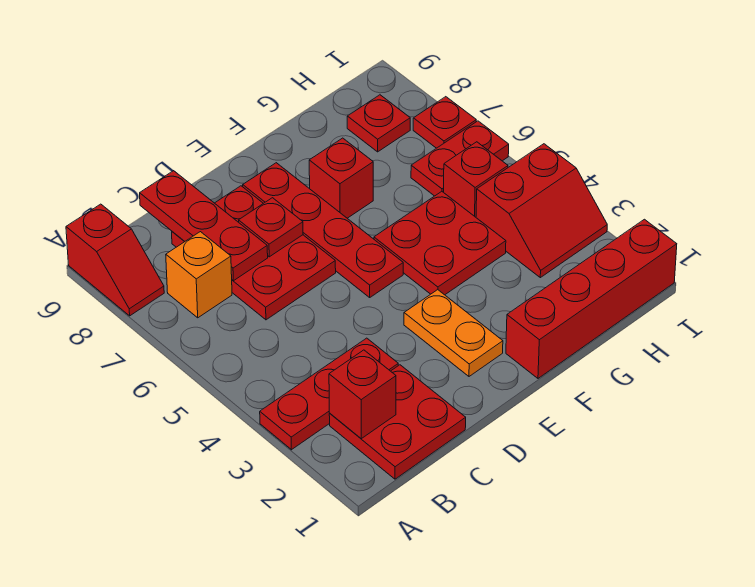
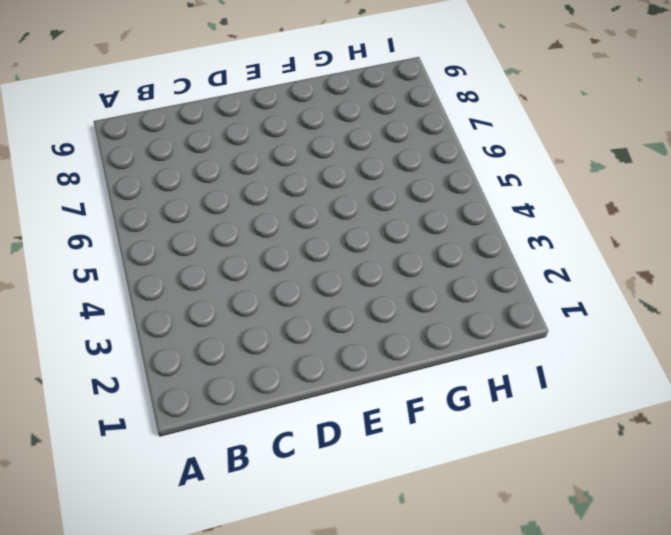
none -> red 1x3 plate [260,338,398,450]
none -> red 1x2 slope [66,204,164,316]
none -> red 2x2 plate [329,365,466,479]

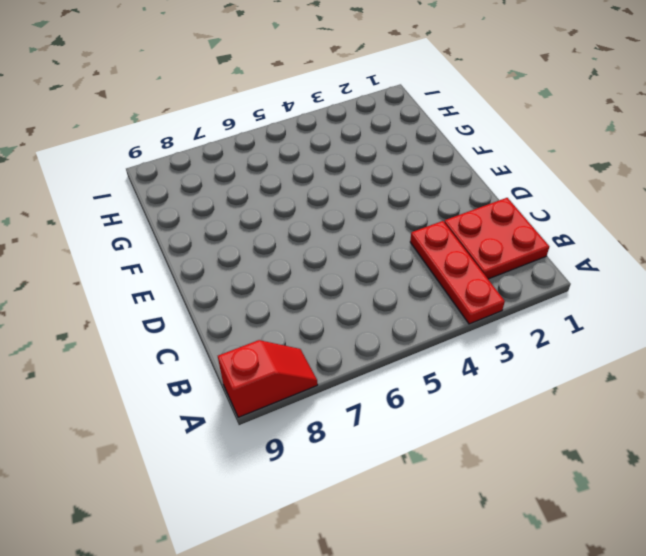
none -> orange 1x1 brick [166,232,232,318]
none -> red 2x3 plate [172,186,336,320]
none -> orange 1x2 plate [404,290,503,376]

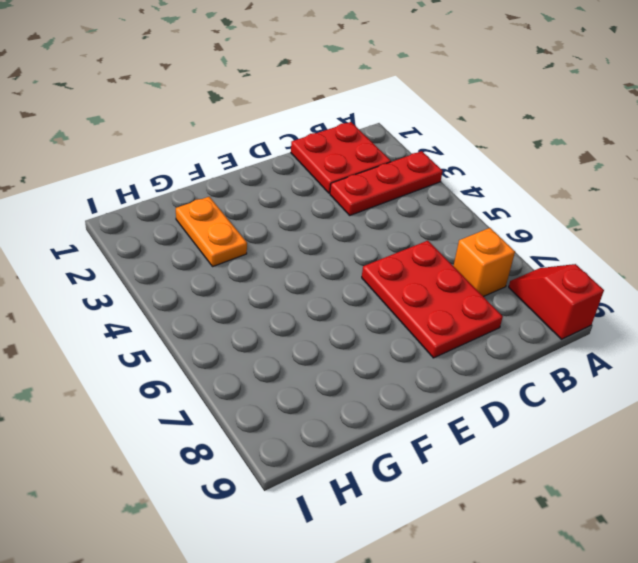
orange 1x2 plate [176,197,247,266] -> orange 1x2 plate moved to [404,290,503,376]
none -> red 1x4 plate [243,163,403,297]
none -> red 1x4 brick [506,219,677,378]
none -> red 2x2 plate [374,192,506,295]

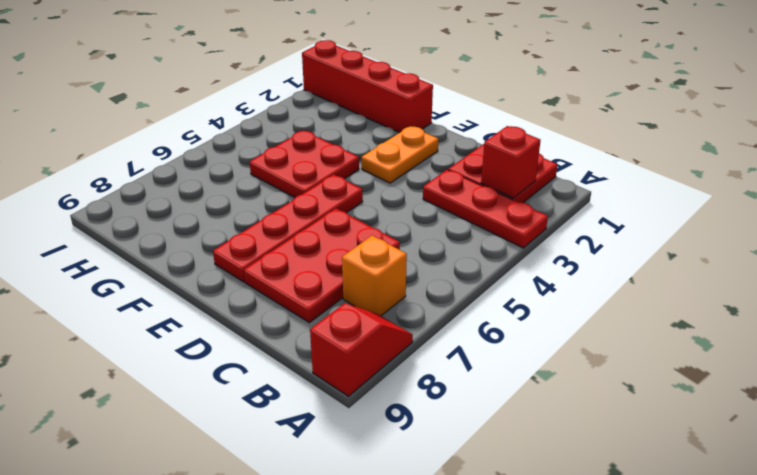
none -> red 1x1 brick [309,138,373,218]
none -> red 2x2 slope [476,144,607,278]
none -> red 1x1 brick [444,142,508,217]

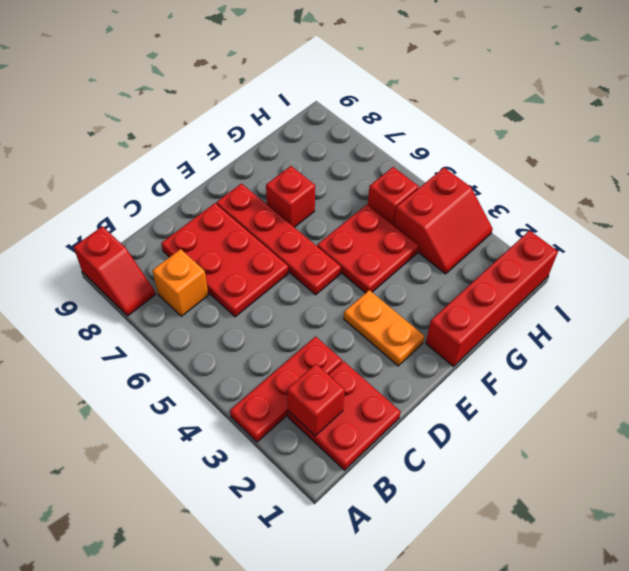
none -> red 1x2 plate [411,121,509,196]
none -> red 1x1 plate [347,95,410,152]
none -> red 1x1 plate [413,97,476,148]

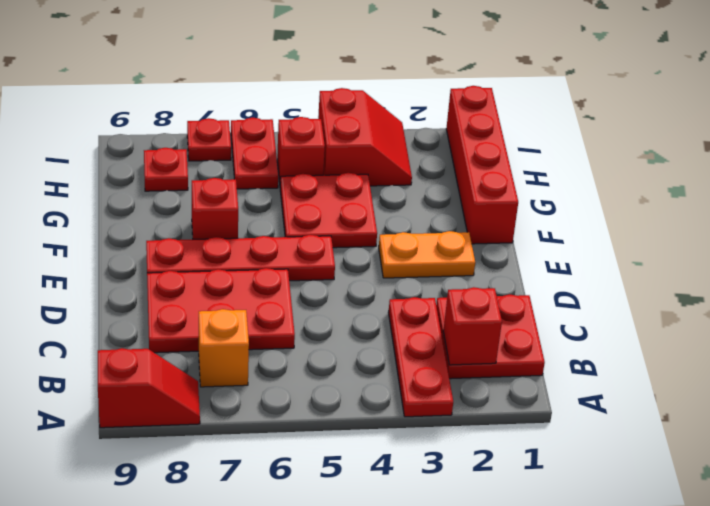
none -> red 1x3 plate [140,171,268,281]
none -> red 1x1 plate [239,198,303,257]

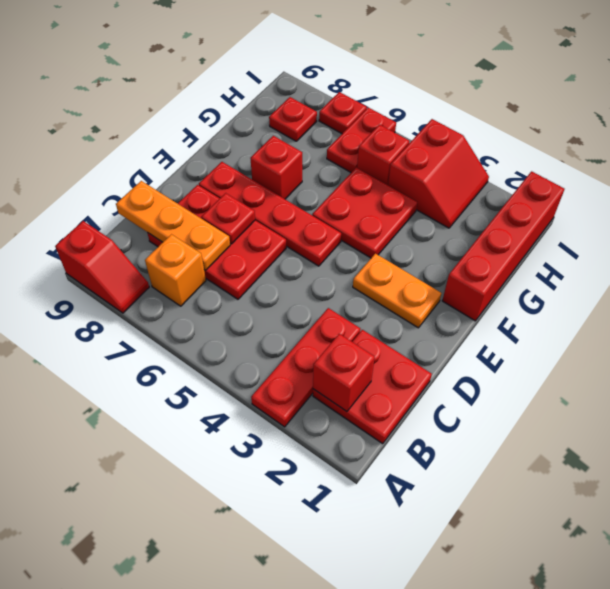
orange 1x3 plate [116,181,230,270] -> red 1x3 plate [140,171,268,281]

